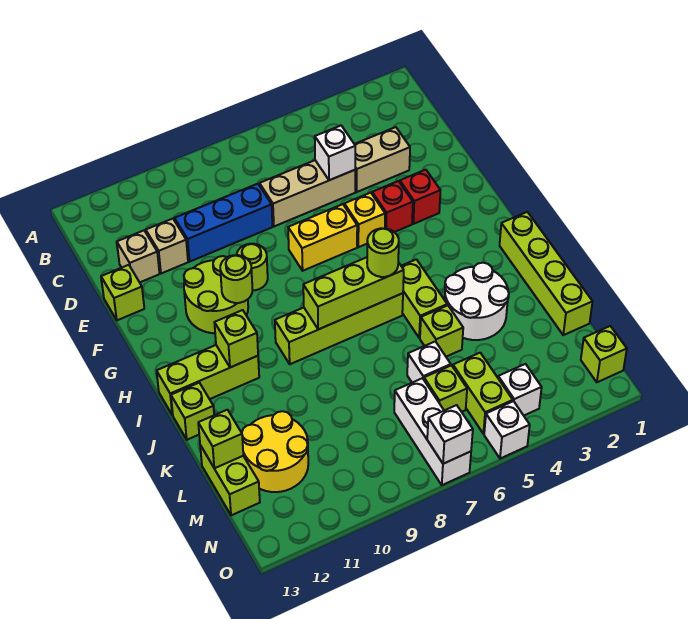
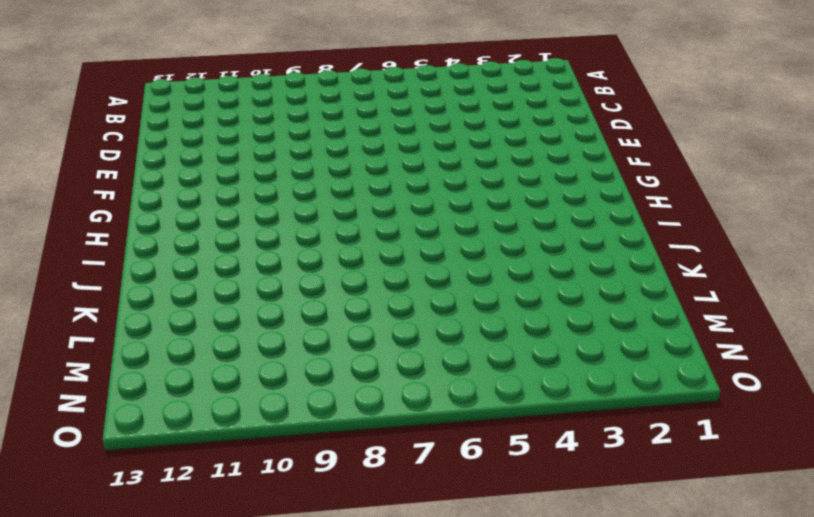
none -> tan 1x2 brick [355,127,410,192]
none -> tan 1x3 brick [259,160,355,226]
none -> blue 1x3 brick [175,184,272,262]
none -> tan 1x1 brick [146,219,188,273]

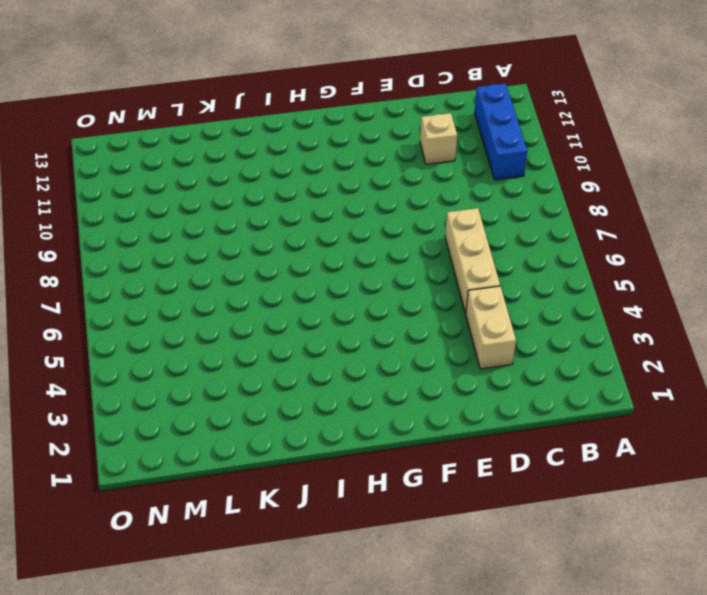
blue 1x3 brick [475,84,527,180] -> blue 1x3 brick moved to [175,184,272,262]
none -> tan 1x1 brick [117,231,160,282]
none -> lime 1x1 brick [101,265,144,320]
none -> red 1x1 brick [400,170,440,224]
none -> red 1x1 brick [372,181,413,232]

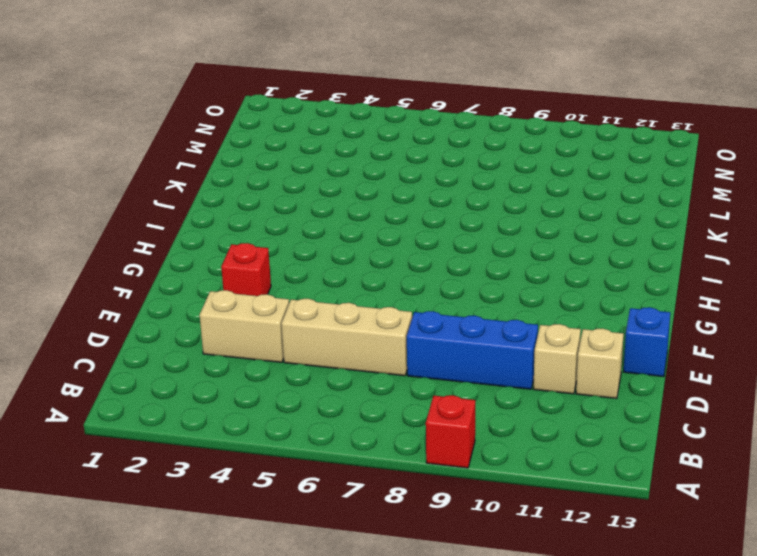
red 1x1 brick [426,395,475,468] -> red 1x1 brick moved to [372,181,413,232]
blue 1x1 brick [623,307,670,377] -> lime 1x1 brick [101,265,144,320]
none -> yellow 1x1 brick [344,193,385,247]
none -> yellow 1x2 brick [288,204,357,271]
none -> lime 1x1 round brick [237,244,268,290]
none -> lime 2x2 round brick [184,256,248,333]

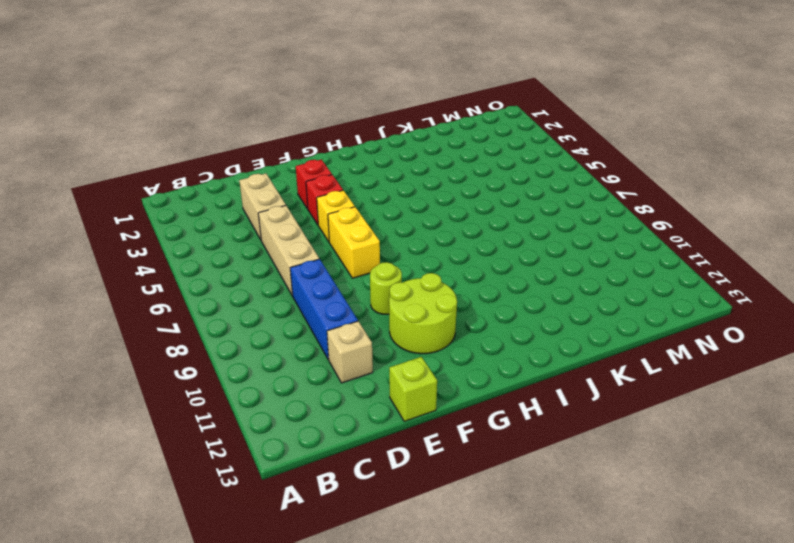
none -> tan 1x1 brick [117,231,160,282]
none -> lime 1x4 brick [500,212,593,335]
none -> lime 1x2 brick [402,259,447,338]
none -> lime 1x4 brick [275,293,403,364]

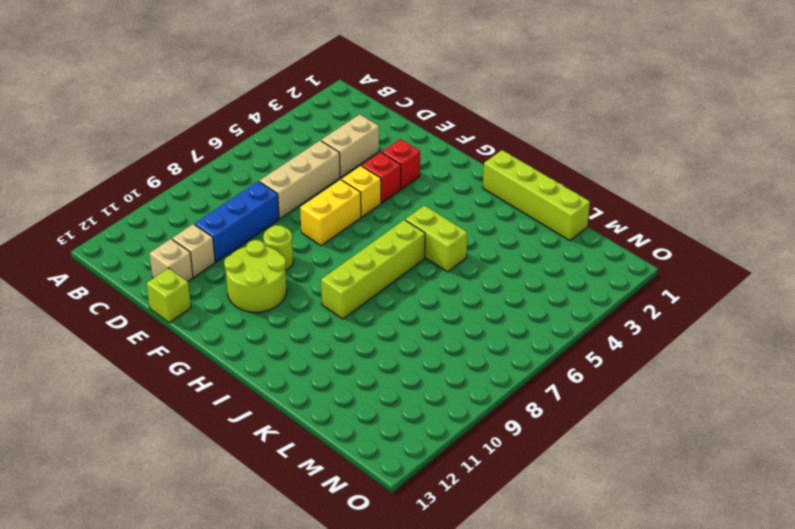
none -> lime 1x3 brick [157,345,259,415]
none -> white 2x2 round brick [445,263,509,340]
none -> lime 1x1 brick [171,383,214,440]
none -> lime 1x1 brick [420,305,463,357]

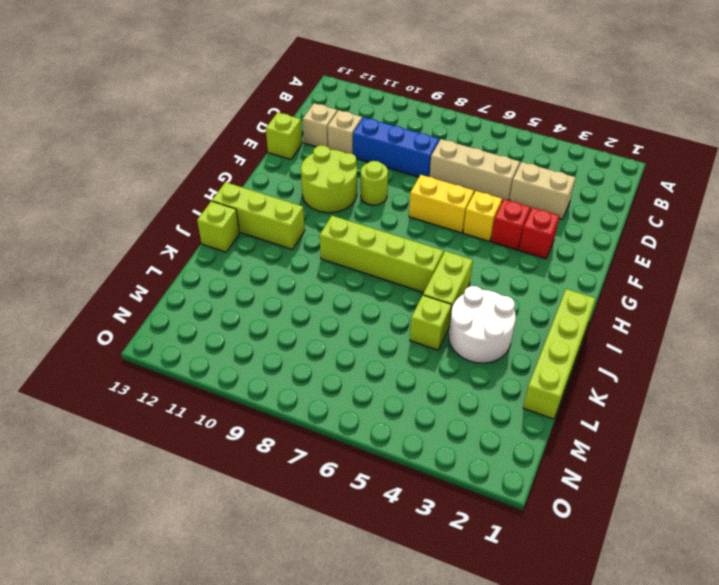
none -> white 1x1 brick [407,341,451,383]
none -> yellow 2x2 round brick [242,411,308,492]
none -> lime 1x2 brick [200,445,260,515]
none -> lime 1x2 brick [453,353,513,434]

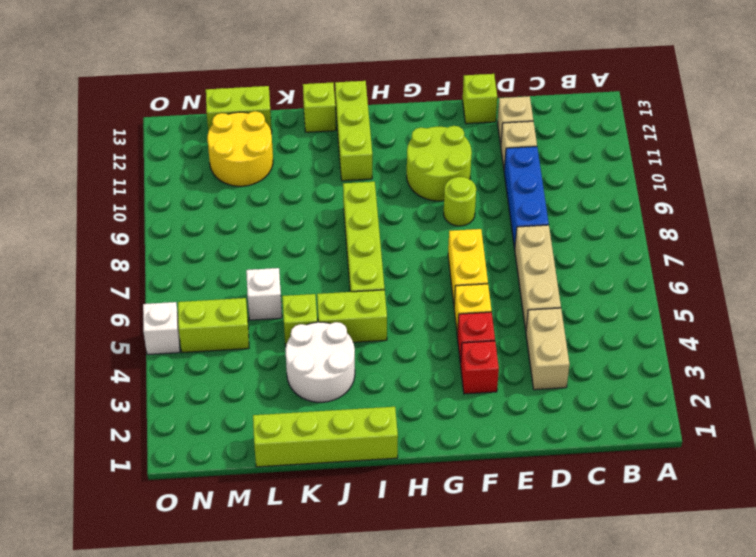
none -> lime 1x1 brick [424,365,467,412]
none -> white 1x3 brick [394,378,471,485]
none -> lime 1x1 brick [581,326,627,382]
none -> white 1x1 brick [498,364,542,415]

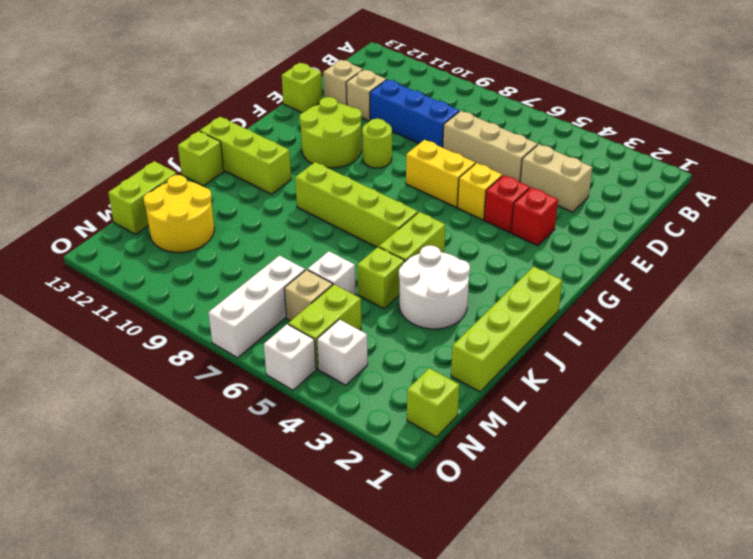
tan 1x1 brick [284,270,333,321] -> lime 1x1 brick [424,365,467,412]
none -> white 1x1 brick [315,126,355,180]
none -> lime 1x1 round brick [220,255,252,303]
none -> lime 1x3 brick [303,257,404,329]
none -> lime 1x1 brick [214,310,258,367]

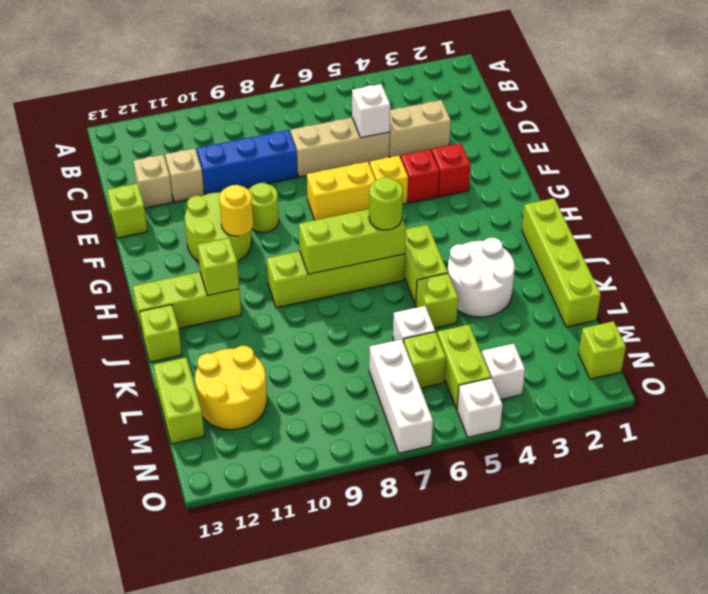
yellow 1x1 round brick [219,185,253,236] -> lime 1x1 round brick [220,255,252,303]
none -> lime 1x1 brick [198,410,243,468]
none -> white 1x1 brick [427,405,473,464]

